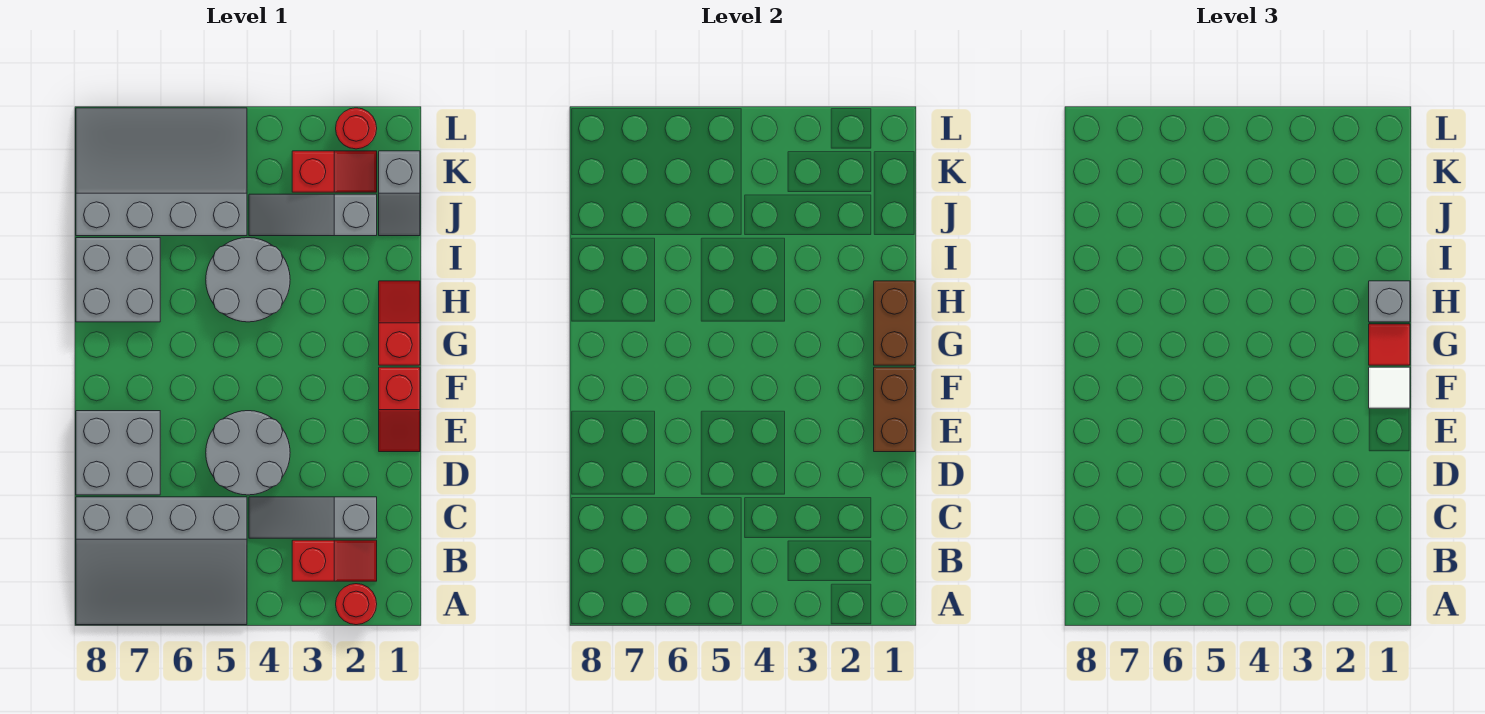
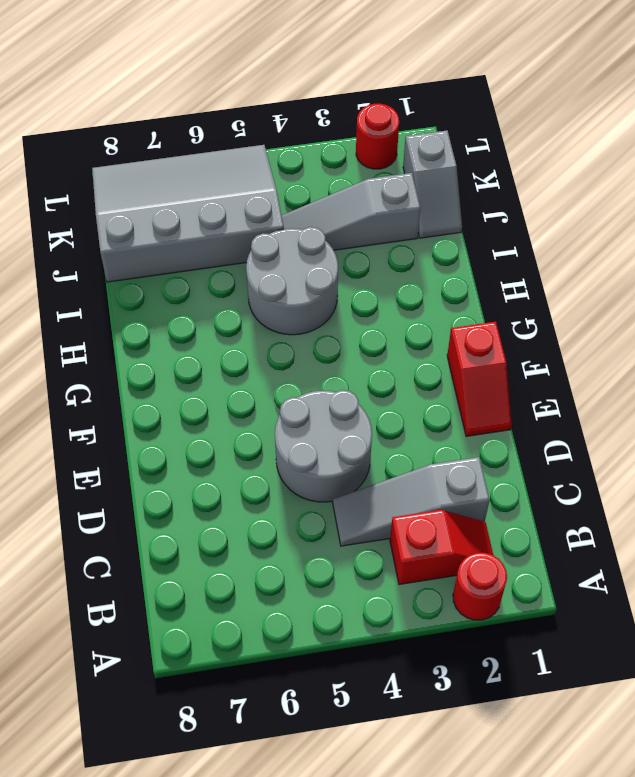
none -> grey 3x4 slope [76,497,247,625]
none -> grey 2x2 brick [76,411,160,495]
none -> red 1x2 slope [379,281,420,365]

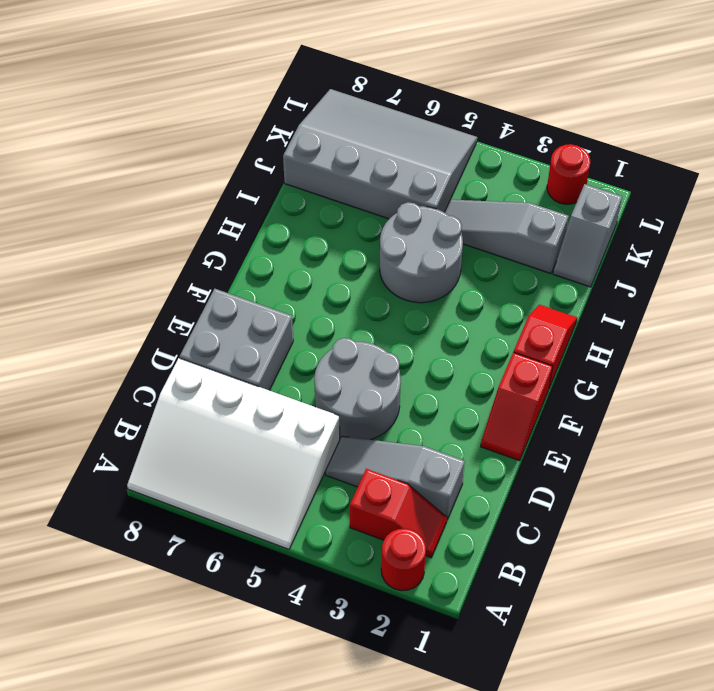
white 3x4 slope [127,358,340,549] -> grey 3x4 slope [76,497,247,625]
none -> grey 2x2 brick [76,238,160,322]
none -> red 1x2 slope [292,151,377,192]
none -> brown 1x2 brick [874,367,915,452]

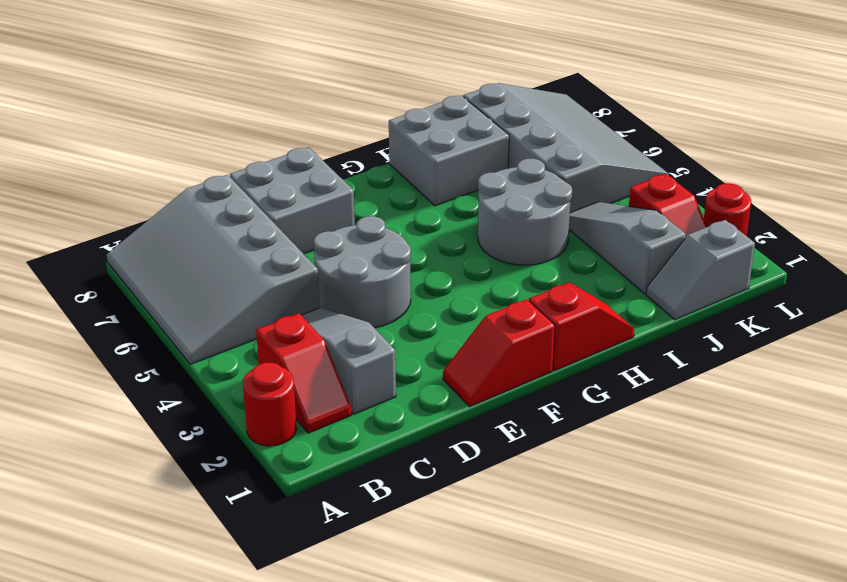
none -> brown 1x2 brick [874,367,915,452]
none -> brown 1x2 brick [874,281,915,365]
none -> white 1x1 tile [1369,367,1410,408]

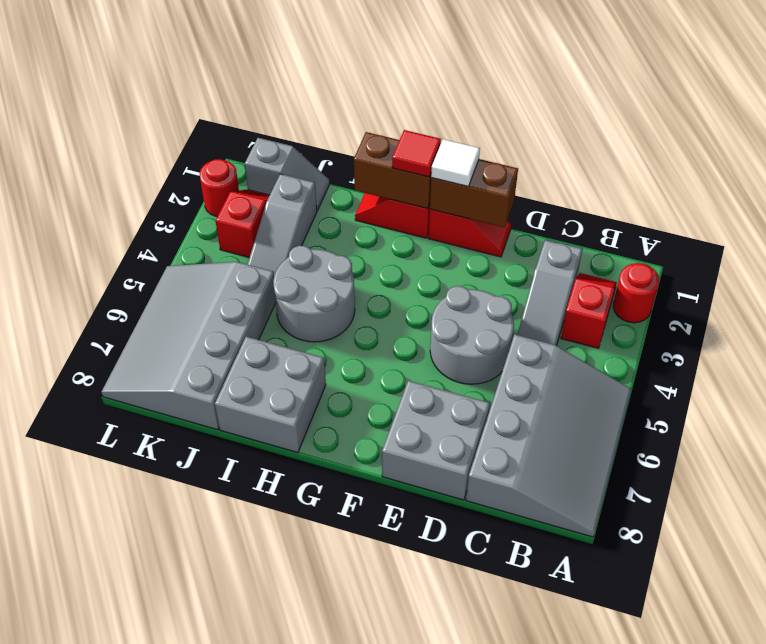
none -> grey 1x1 brick [1369,281,1410,322]

